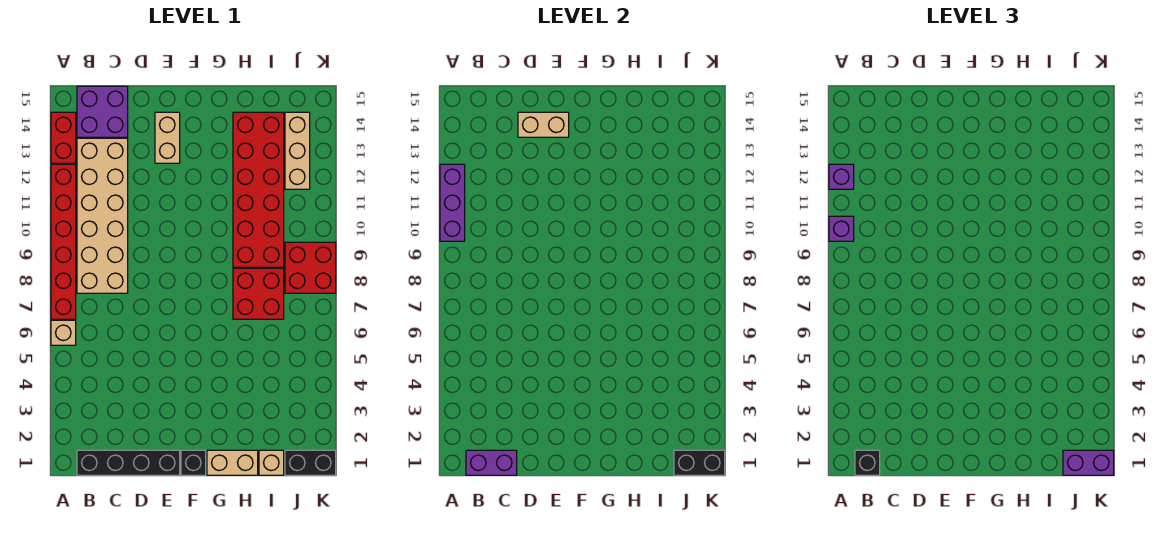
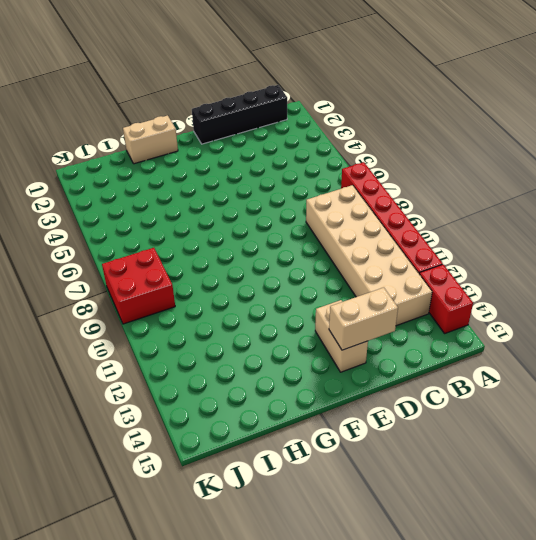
none -> tan 1x1 brick [51,320,76,345]
none -> purple 2x2 brick [77,86,128,137]
none -> black 1x1 brick [181,450,206,475]

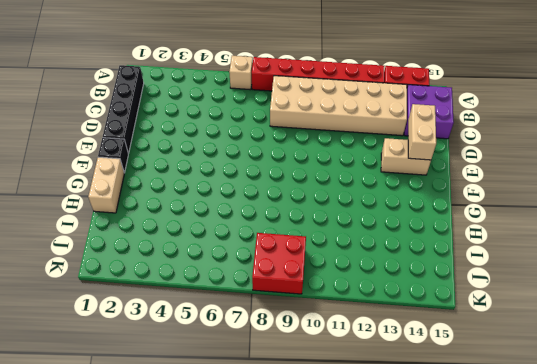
none -> red 2x2 brick [233,268,284,319]
none -> red 2x6 brick [233,112,284,267]
none -> tan 1x1 brick [259,450,284,475]

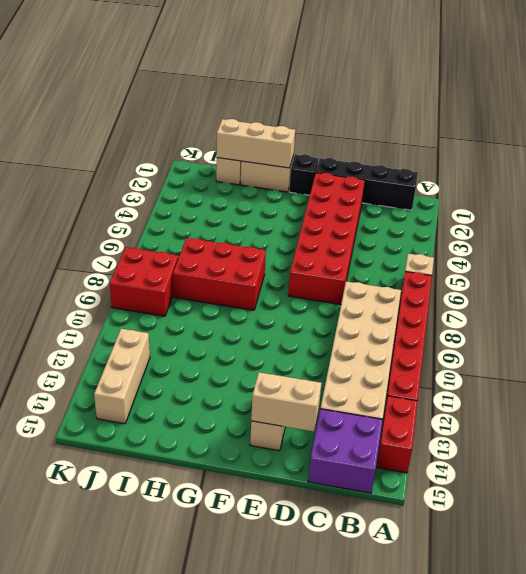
red 2x6 brick [288,173,365,304] -> red 2x6 brick moved to [233,112,284,267]
tan 1x3 brick [217,119,295,168] -> none
red 2x3 brick [173,238,266,310] -> red 2x2 brick [233,268,284,319]
none -> black 1x2 brick [285,450,336,475]
none -> purple 1x3 brick [440,164,465,241]
none -> purple 1x2 brick [466,450,517,475]

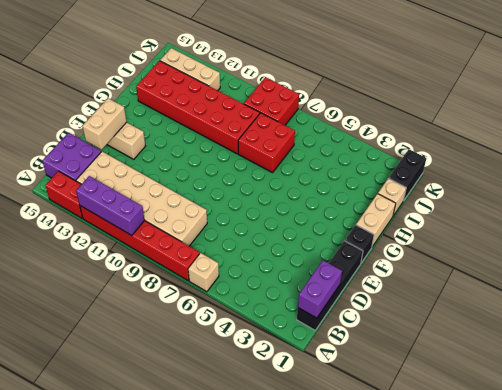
none -> black 1x2 brick [674,450,725,475]
none -> purple 1x1 brick [829,216,854,241]
none -> purple 1x1 brick [829,164,854,189]

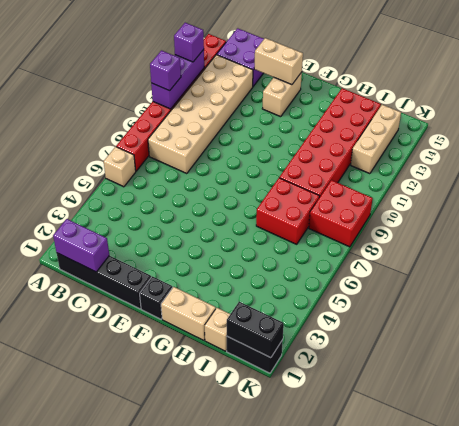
none -> black 1x1 brick [855,450,880,475]
none -> purple 1x2 brick [1063,450,1114,475]

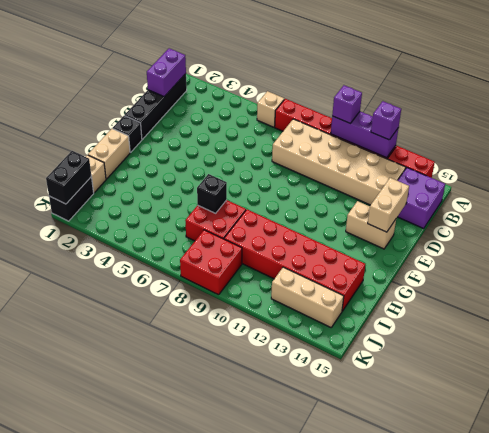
black 1x1 brick [197,174,227,213] -> black 1x1 brick moved to [855,450,880,475]
none -> purple 1x2 brick [1063,450,1114,475]

